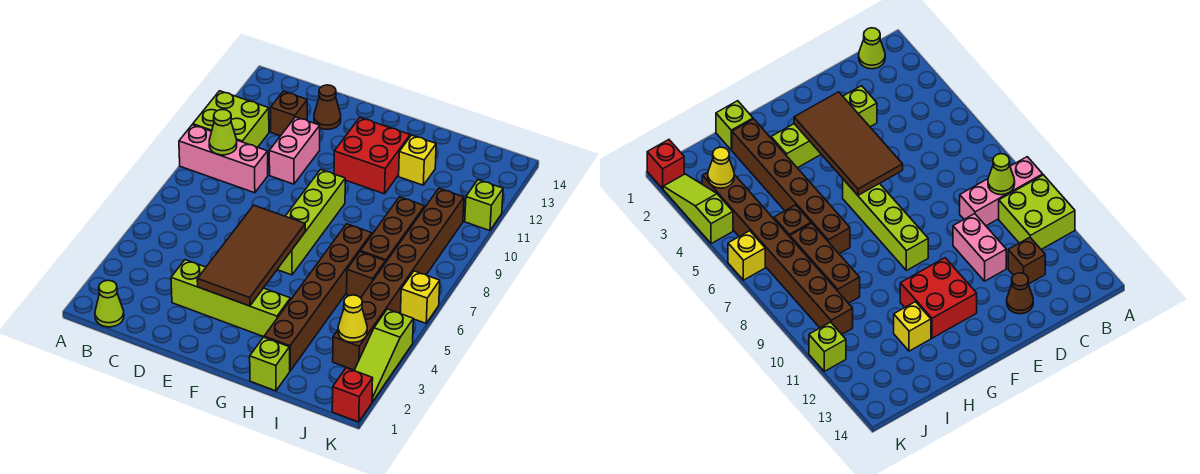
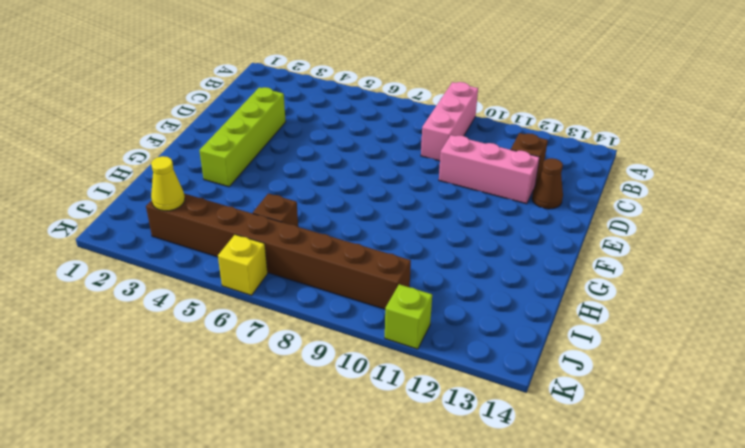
pink 1x3 brick [439,135,540,204] -> pink 1x2 brick [269,117,320,184]
none -> lime 2x2 brick [193,91,269,147]
none -> lime 1x1 cone [95,280,124,327]
none -> lime 1x4 brick [277,169,345,275]

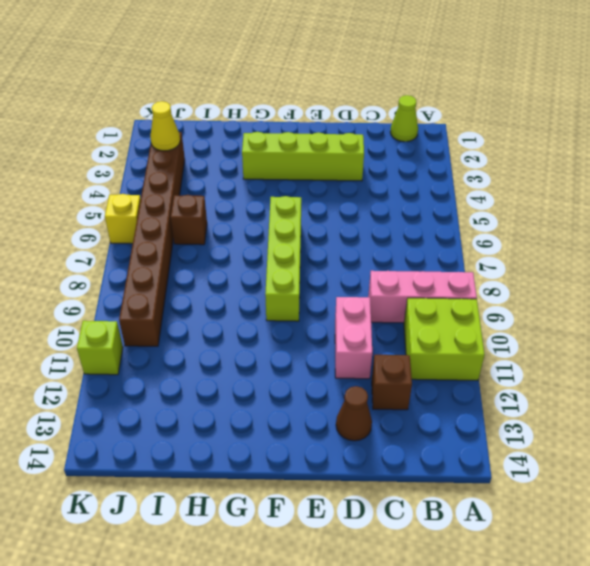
none -> red 2x2 brick [334,118,410,194]
none -> lime 1x1 brick [250,337,290,391]
none -> brown 1x6 brick [264,224,372,371]

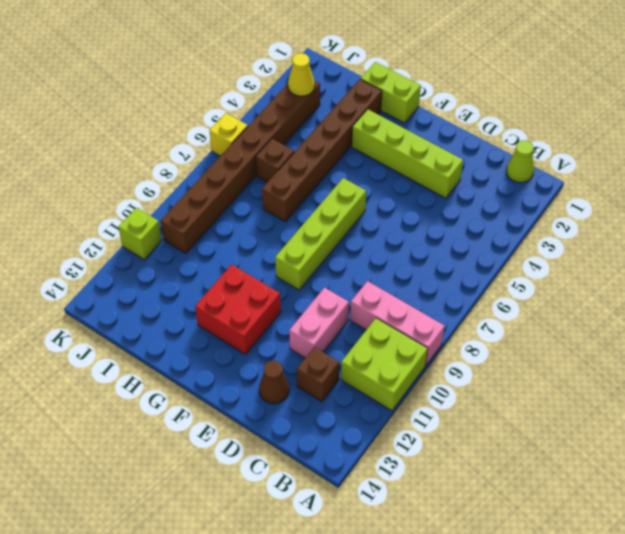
lime 1x2 brick [361,62,421,123] -> lime 1x1 brick [250,337,290,391]
none -> yellow 1x1 brick [399,135,436,185]
none -> brown 1x3 brick [360,197,425,263]
none -> red 1x1 brick [332,368,373,422]

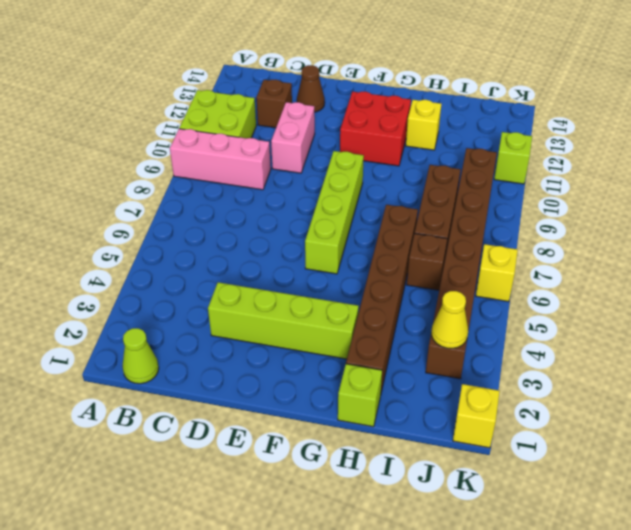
yellow 1x1 brick [453,384,500,448] -> red 1x1 brick [332,368,373,422]
none -> lime 1x3 slope [354,309,413,402]
none -> lime 1x1 cone [209,110,237,155]
none -> brown 2x4 tile [197,205,305,306]

